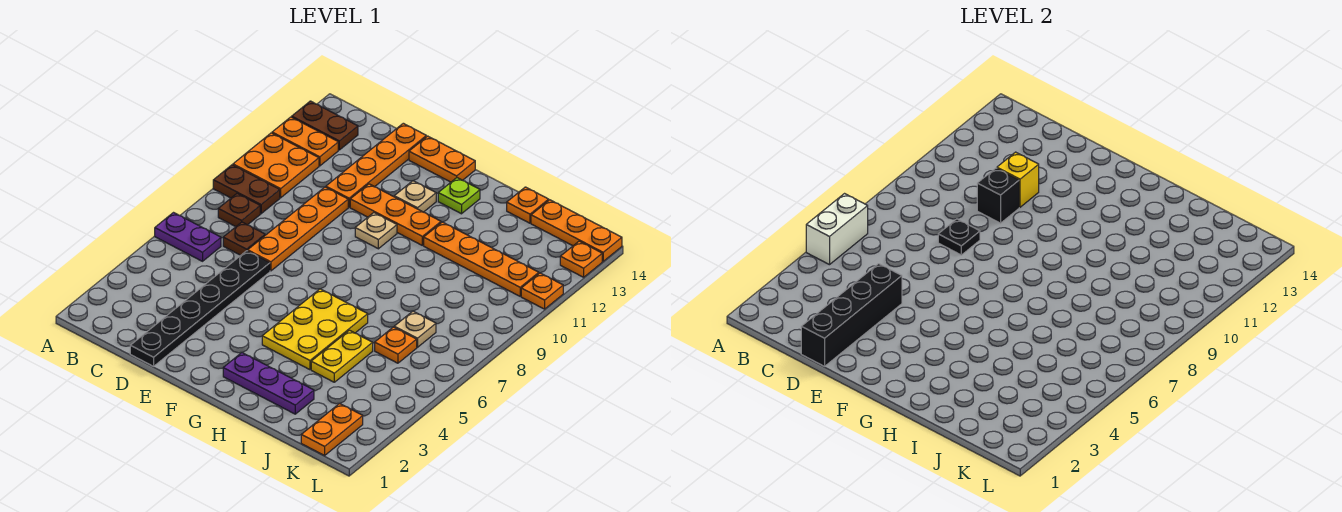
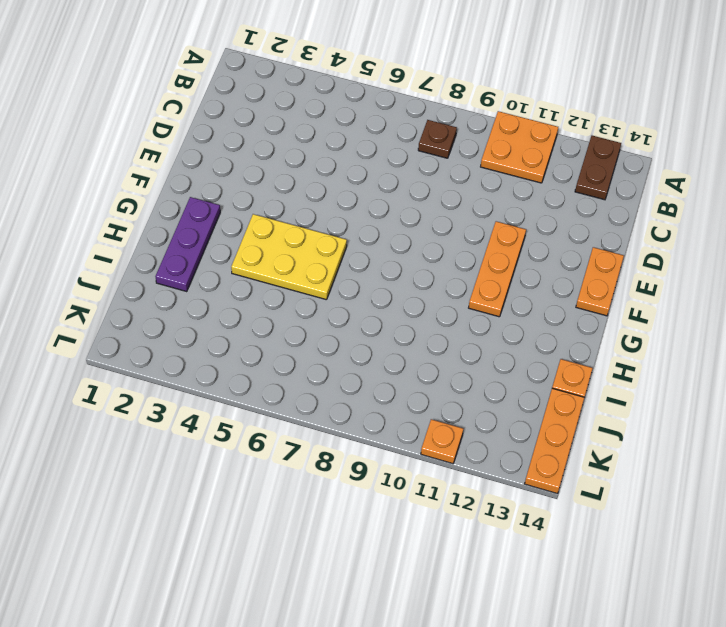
none -> purple 1x2 plate [155,213,221,261]
none -> brown 1x2 plate [213,165,280,214]
none -> orange 1x2 plate [272,117,338,166]
none -> brown 1x1 plate [223,222,265,255]

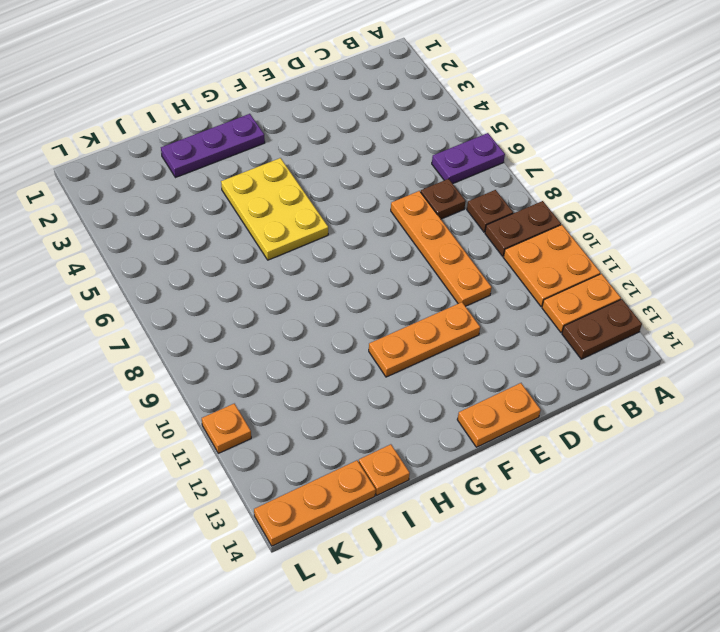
none -> black 1x6 plate [130,251,270,366]
none -> orange 1x4 plate [326,123,426,207]
none -> tan 1x1 plate [355,213,397,249]
none -> tan 1x1 plate [394,181,436,212]

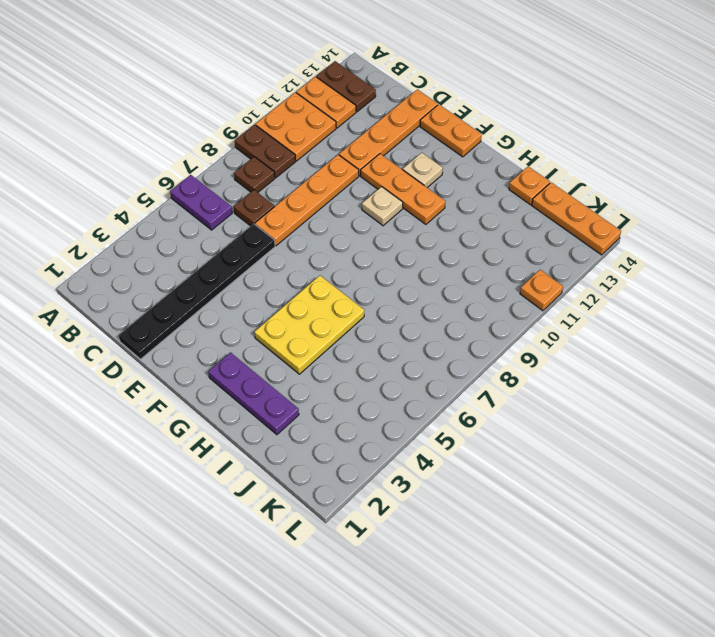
none -> lime 1x1 plate [438,178,480,214]
none -> orange 1x4 plate [424,222,539,296]
none -> yellow 1x2 plate [311,330,373,382]
none -> orange 1x1 plate [375,327,417,363]

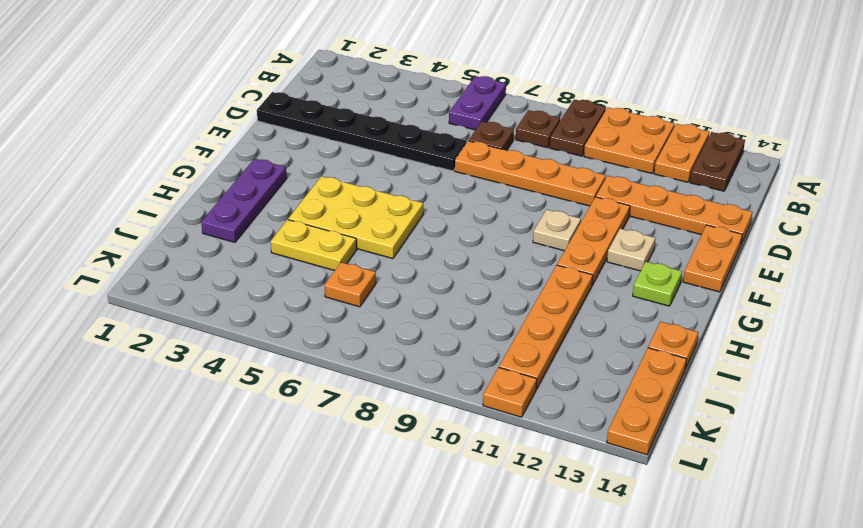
none -> tan 1x1 plate [394,311,436,347]
none -> orange 1x2 plate [301,403,363,456]
none -> orange 1x1 plate [560,241,602,277]
none -> white 1x2 brick [806,194,868,265]

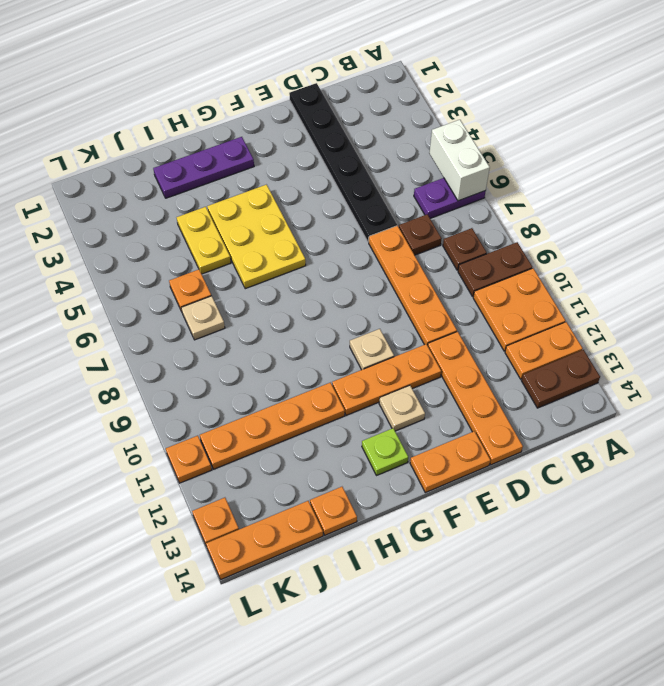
none -> orange 1x2 plate [301,403,363,456]
none -> black 1x4 brick [801,264,902,366]
none -> black 1x1 plate [938,219,980,255]
none -> black 1x1 brick [977,168,1019,223]

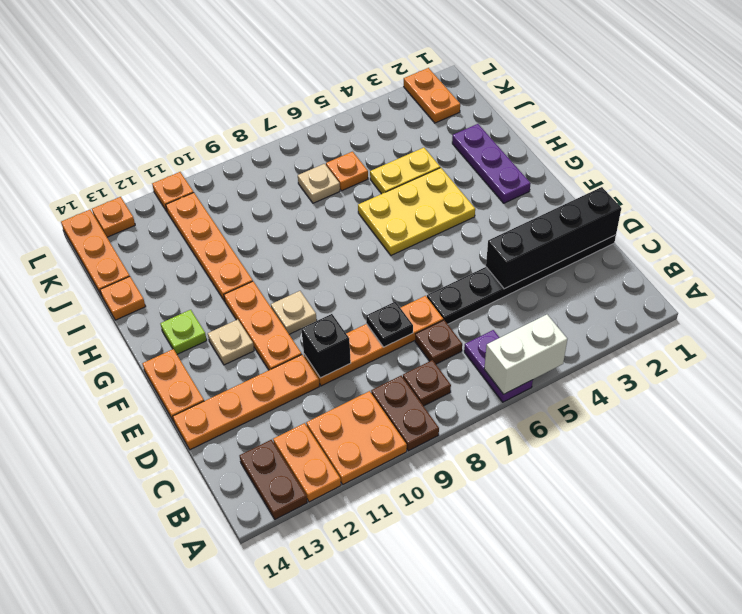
orange 1x2 plate [404,68,460,123] -> orange 1x2 plate turned to [301,403,363,456]
none -> yellow 1x1 brick [997,152,1039,207]

